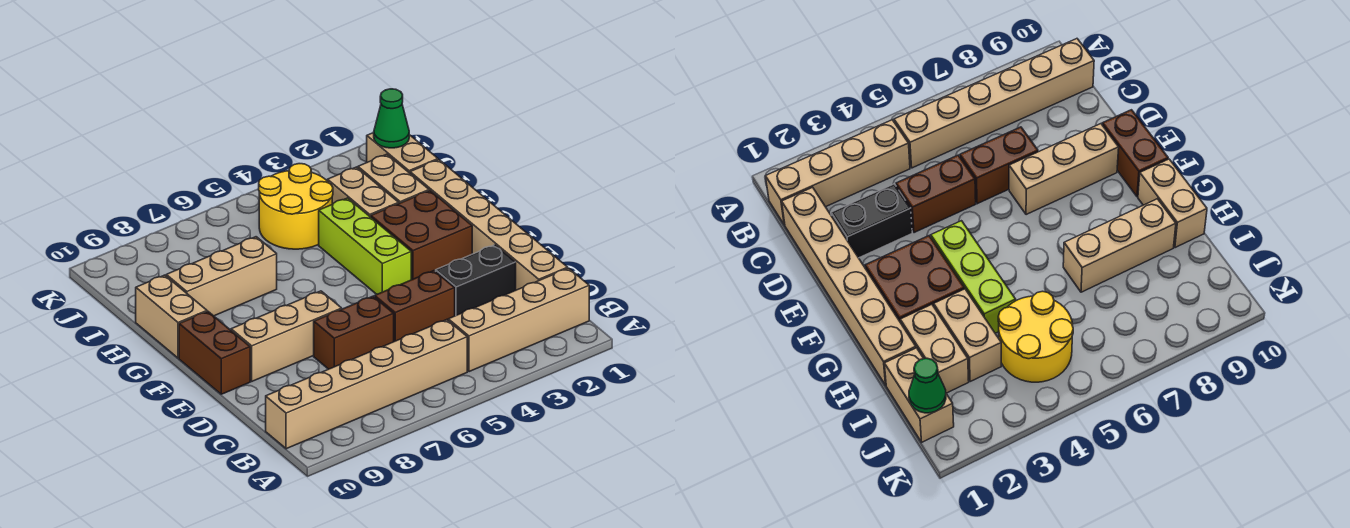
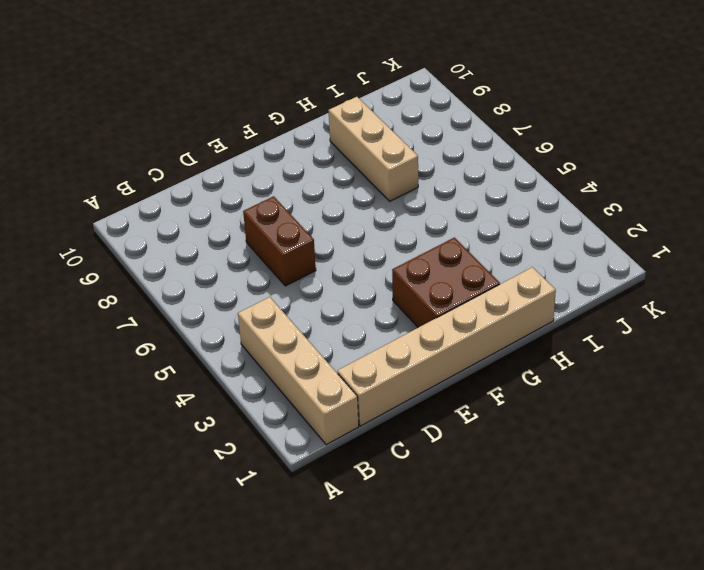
none -> tan 1x6 brick [266,320,467,449]
none -> black 1x2 brick [436,245,516,316]
none -> brown 1x2 brick [375,271,455,342]

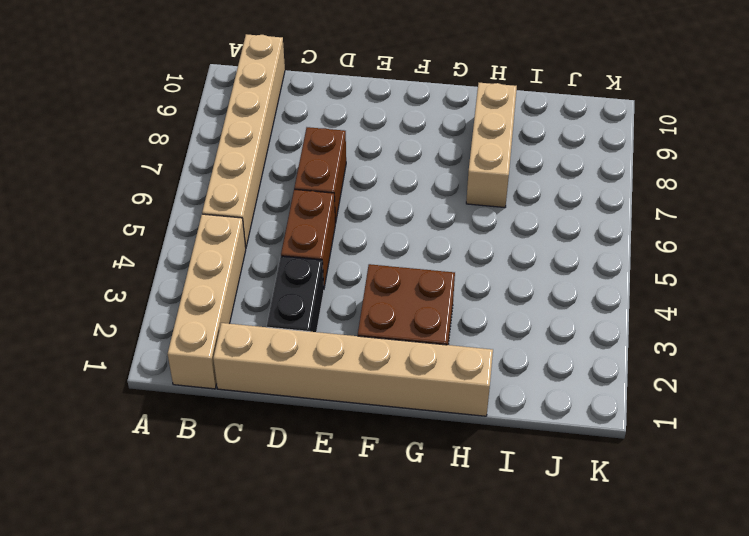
none -> tan 1x3 brick [231,291,342,381]
none -> brown 1x2 brick [179,312,250,394]
none -> lime 1x3 brick [319,198,411,294]

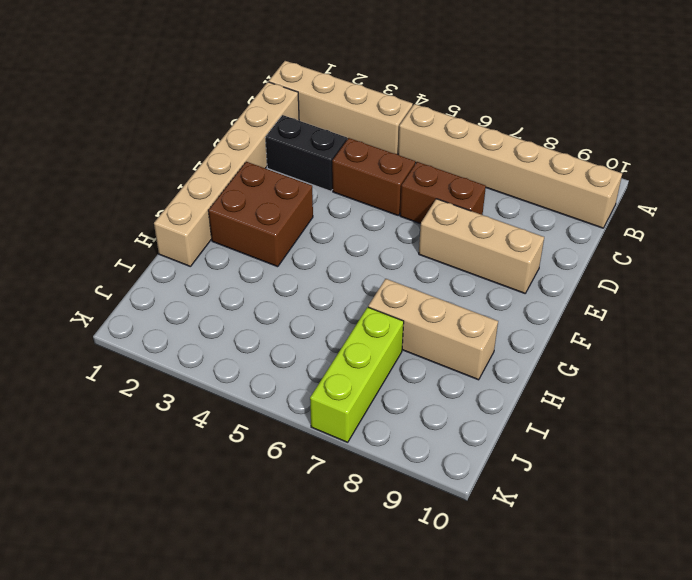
lime 1x3 brick [310,307,404,442] -> lime 1x3 brick moved to [319,198,411,294]
none -> brown 1x2 brick [179,312,250,394]
none -> tan 1x2 brick [136,275,207,358]
none -> tan 1x2 brick [358,154,429,203]

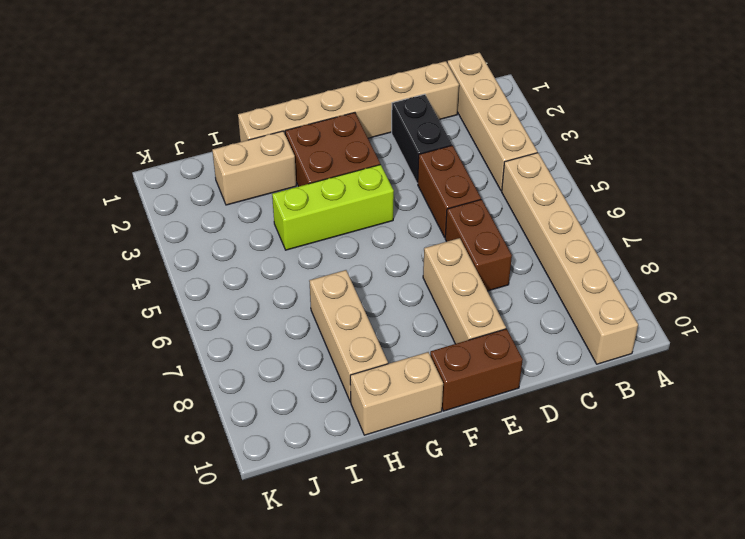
none -> tan 1x2 brick [327,167,399,217]
none -> tan 1x2 brick [367,133,438,173]
none -> yellow 2x2 round brick [259,164,333,249]

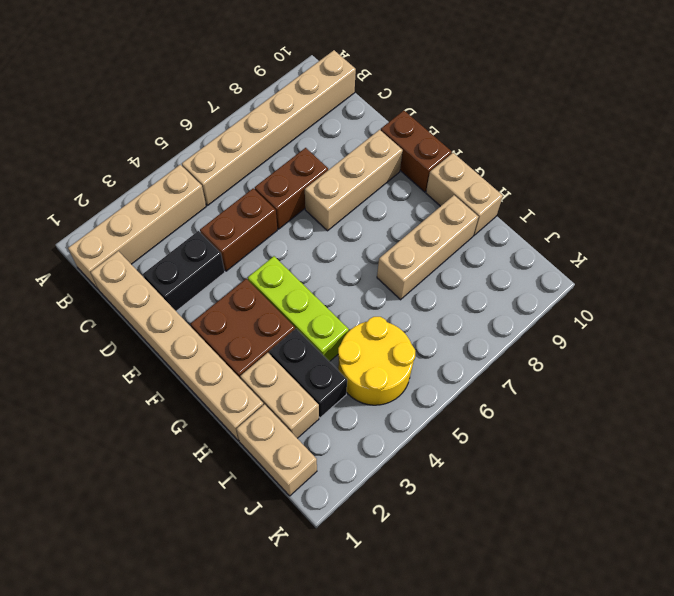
black 1x2 brick [269,329,347,418] -> tan 1x2 brick [327,167,399,217]
none -> green 1x1 cone [374,89,409,148]

